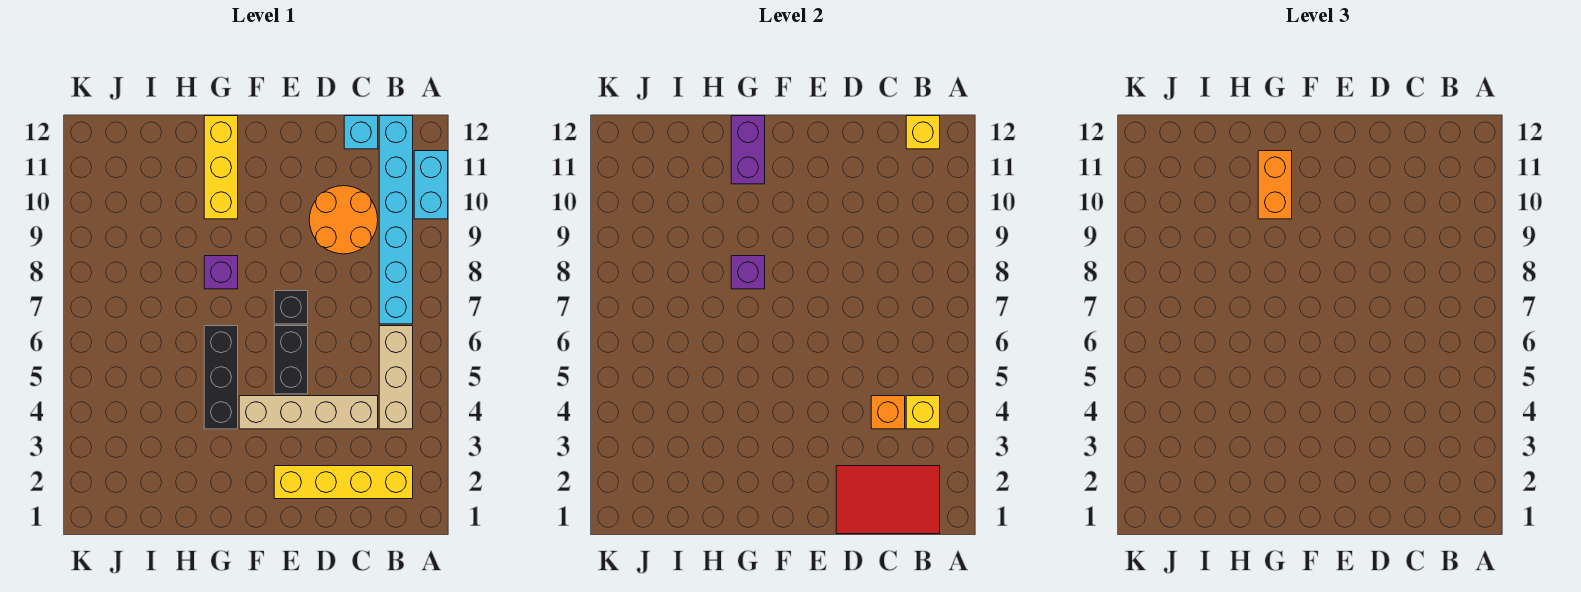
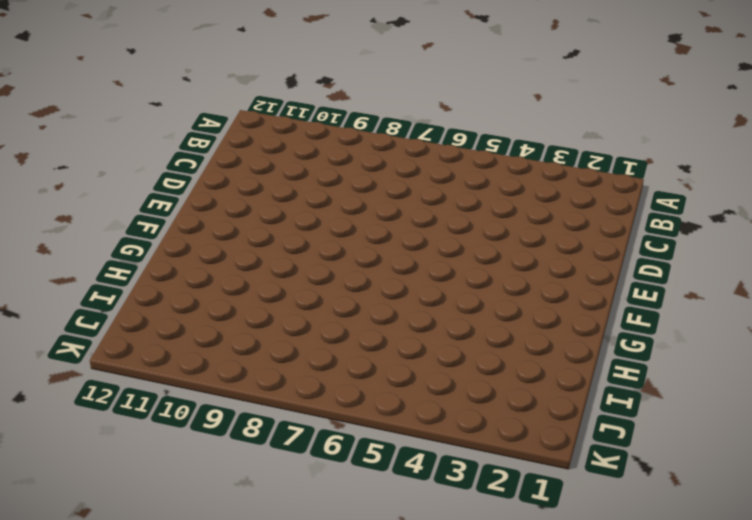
none -> cyan 1x2 brick [414,151,448,219]
none -> yellow 1x4 brick [274,466,413,499]
none -> tan 1x3 brick [379,326,413,429]

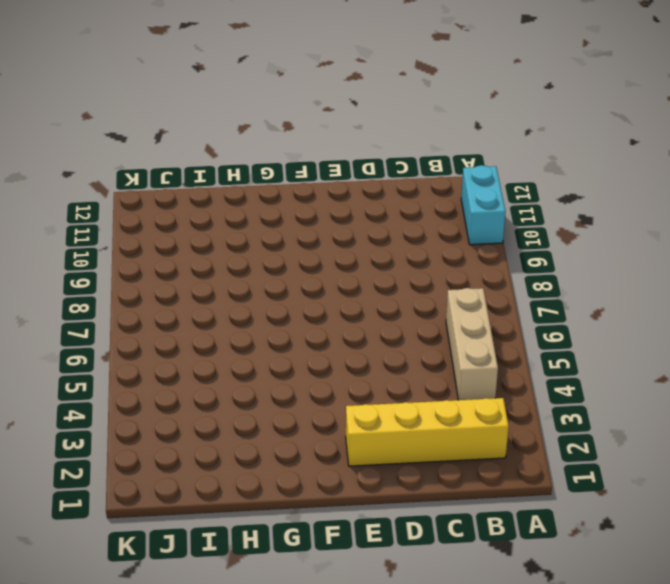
none -> cyan 1x6 brick [379,116,413,324]
none -> tan 1x4 brick [239,396,378,429]
none -> orange 2x2 round brick [309,186,378,254]

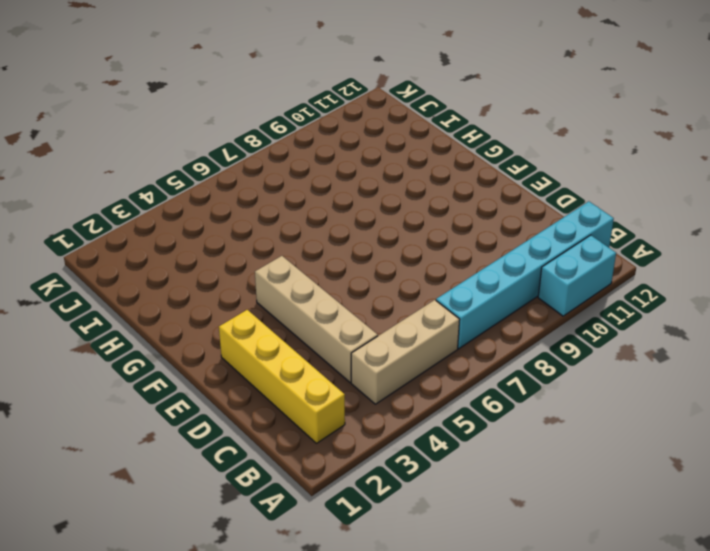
none -> orange 2x2 round brick [309,186,378,254]
none -> cyan 1x1 brick [344,116,378,149]
none -> black 1x2 brick [274,326,308,394]

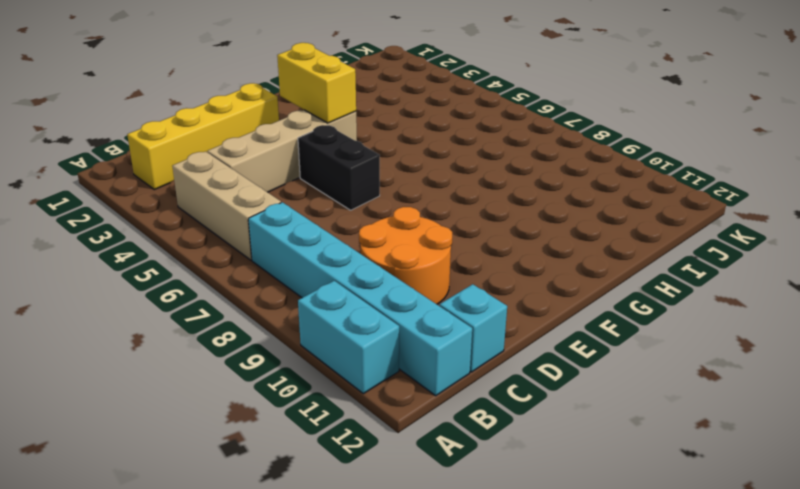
yellow 1x2 brick [277,43,356,123] -> none
none -> black 1x1 brick [274,291,308,324]
none -> black 1x3 brick [204,326,238,429]
none -> purple 1x1 brick [204,256,238,289]

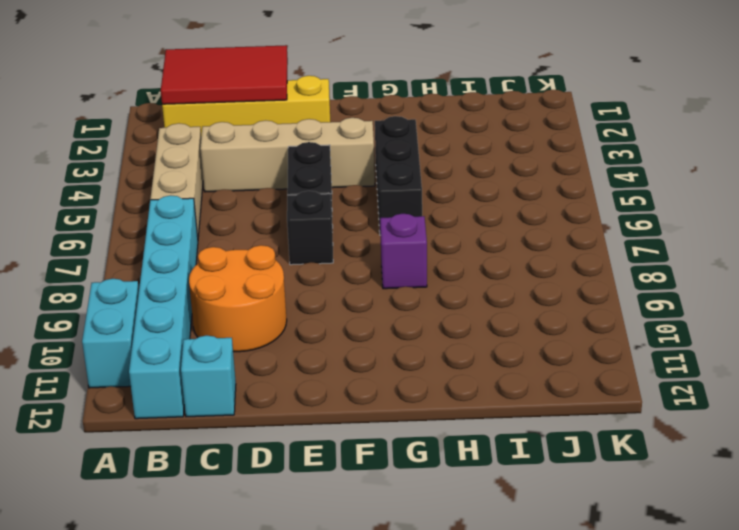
none -> yellow 1x3 brick [204,116,238,219]
none -> yellow 1x1 brick [906,396,940,429]
none -> yellow 1x1 brick [906,116,940,149]

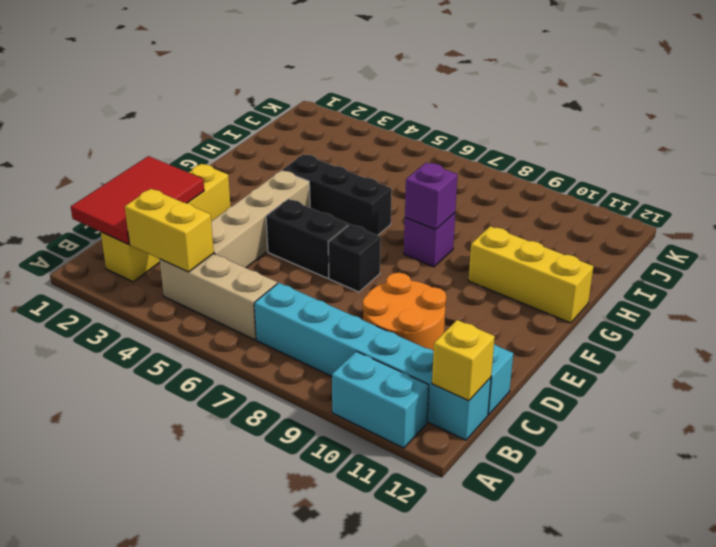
yellow 1x2 brick [125,189,214,272] -> yellow 1x1 brick [906,396,940,429]
none -> orange 1x1 brick [871,396,905,429]
none -> purple 1x2 brick [731,116,765,184]
none -> orange 1x2 brick [1258,151,1292,219]

